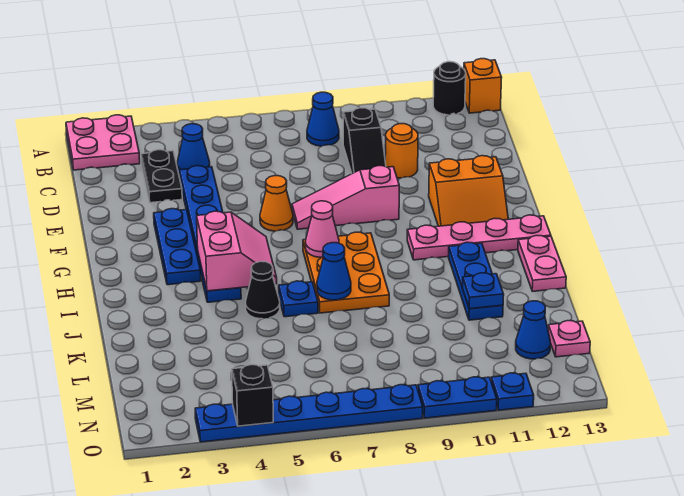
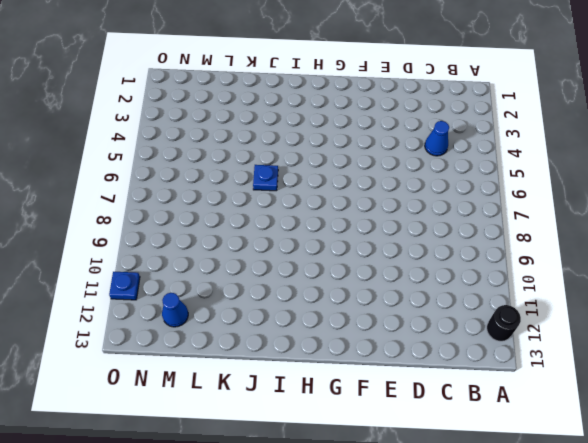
none -> pink 2x2 plate [66,115,140,170]
none -> orange 1x1 brick [464,59,502,113]
none -> blue 1x1 cone [307,92,339,146]

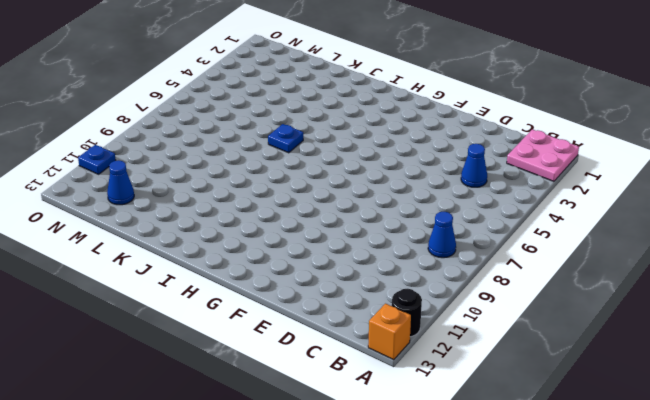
none -> black 1x2 plate [141,150,182,203]
none -> black 1x2 slope [343,108,386,174]
none -> blue 1x6 plate [179,166,241,302]

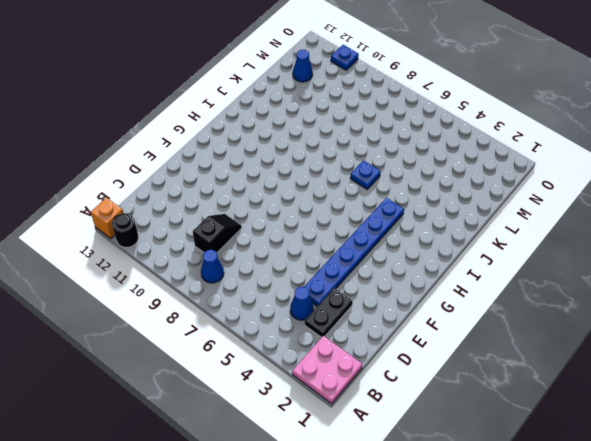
none -> orange 1x1 round brick [385,124,418,178]
none -> blue 1x3 plate [154,209,201,285]
none -> orange 1x1 cone [260,176,293,231]

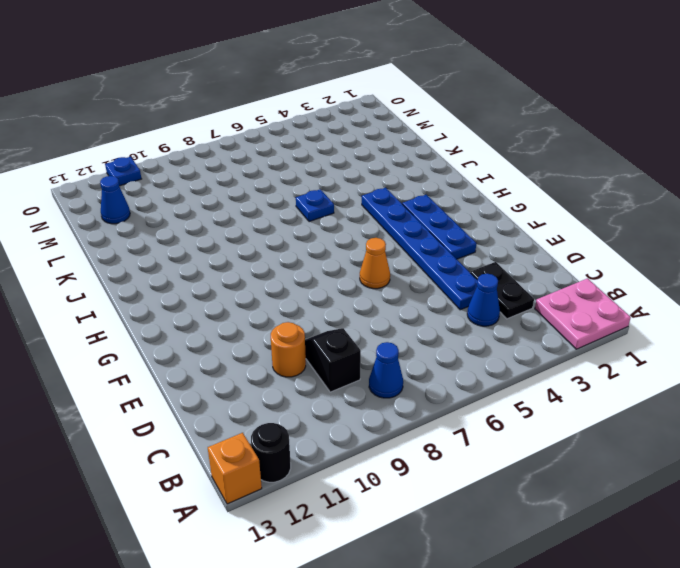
none -> pink 1x3 slope [292,166,399,229]
none -> orange 2x2 slope [429,156,508,226]
none -> orange 2x3 plate [303,232,389,313]

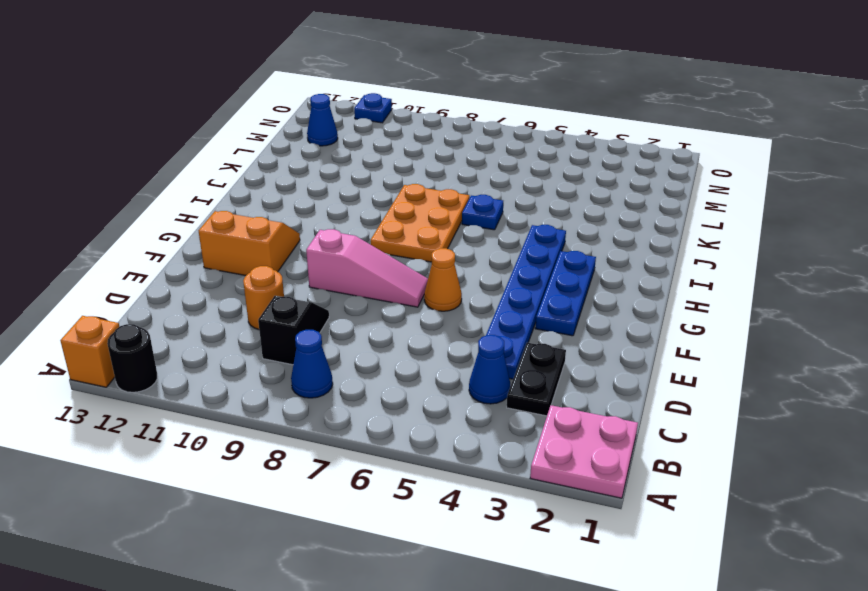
none -> pink 1x4 plate [407,215,551,260]
none -> blue 1x3 plate [449,242,503,320]
none -> pink 1x2 plate [518,235,566,291]

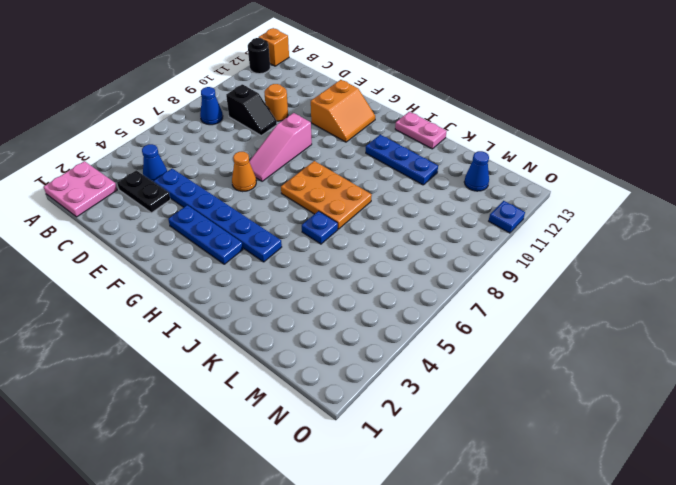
none -> pink 1x4 plate [407,215,551,260]
none -> black 1x1 cone [246,261,280,319]
none -> pink 1x1 plate [548,321,590,357]

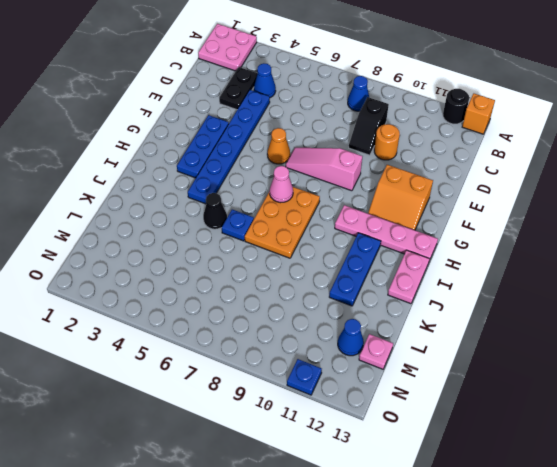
none -> blue 1x6 plate [195,385,423,442]
none -> blue 1x2 plate [418,377,497,418]
none -> pink 2x2 slope [197,211,277,291]

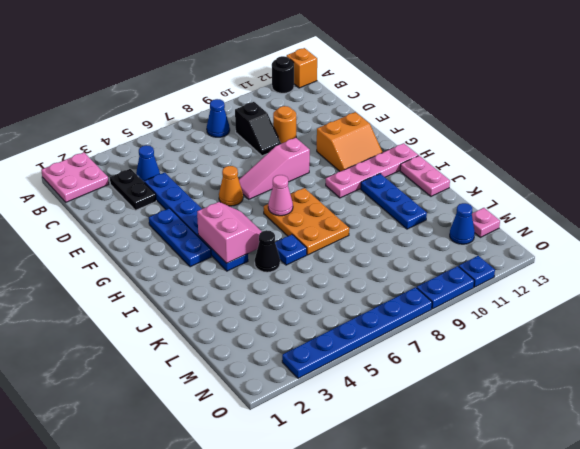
none -> blue 1x1 cone [317,243,351,300]
none -> blue 1x1 plate [463,273,504,309]
none -> black 1x1 brick [232,365,273,426]

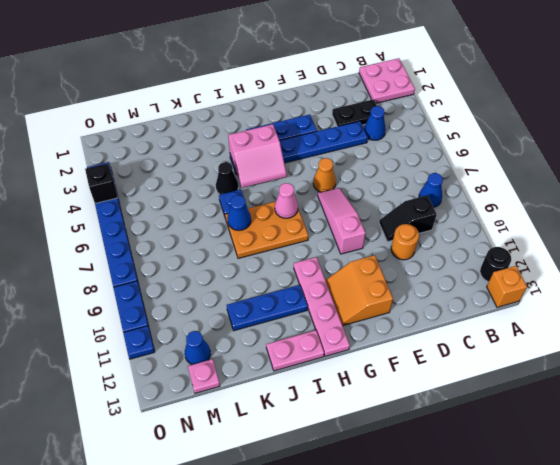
none -> blue 1x1 plate [463,273,504,309]

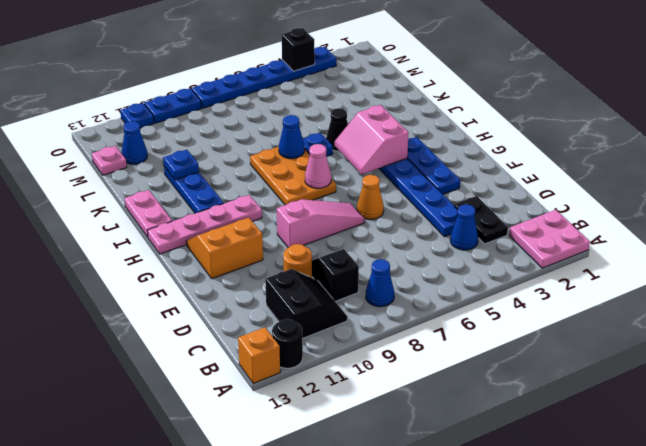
black 2x2 slope [265,269,347,339] -> none

